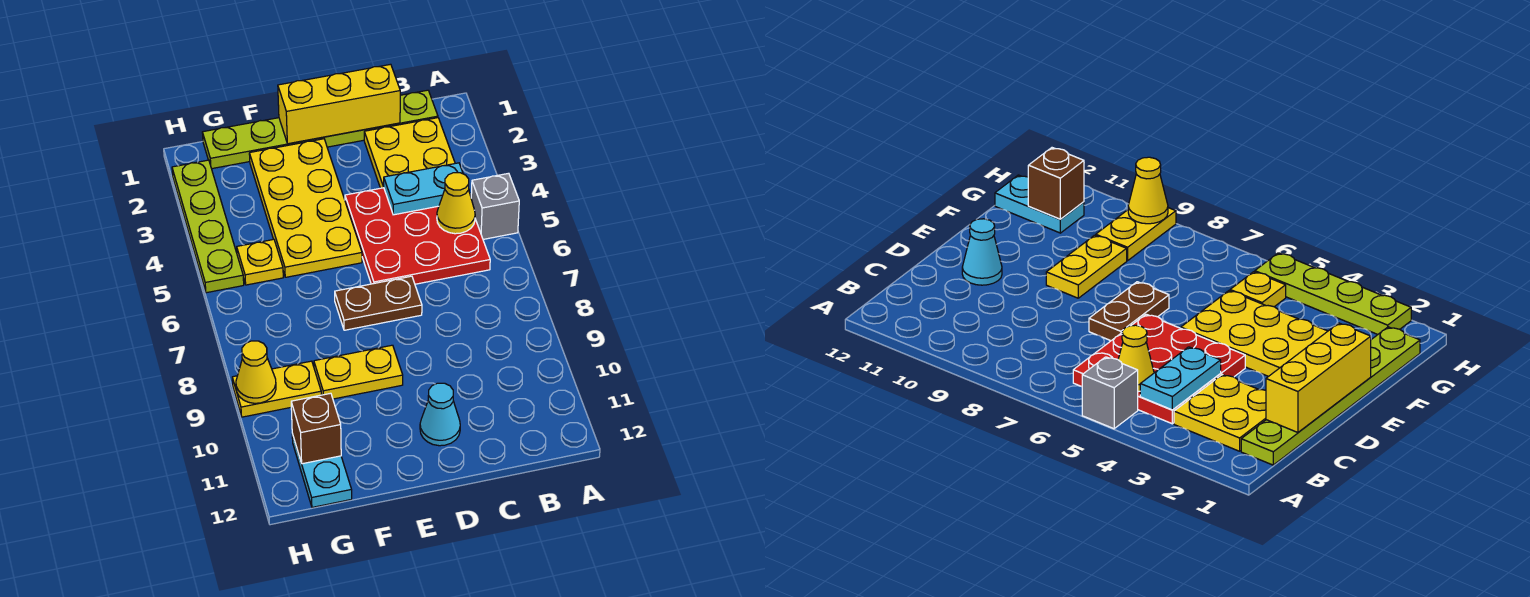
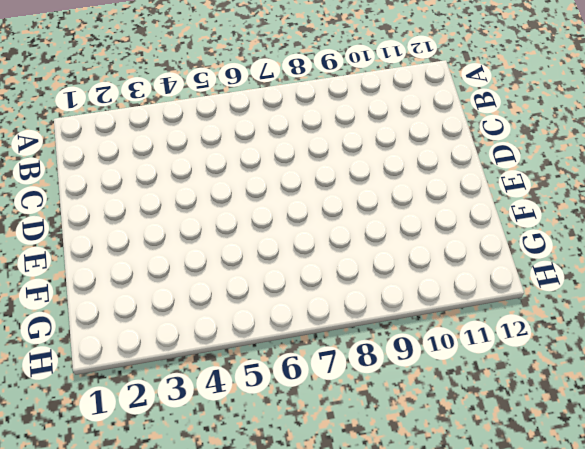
none -> grey 1x1 brick [471,173,519,239]
none -> lime 1x6 plate [202,90,438,169]
none -> yellow 2x2 plate [364,118,455,188]

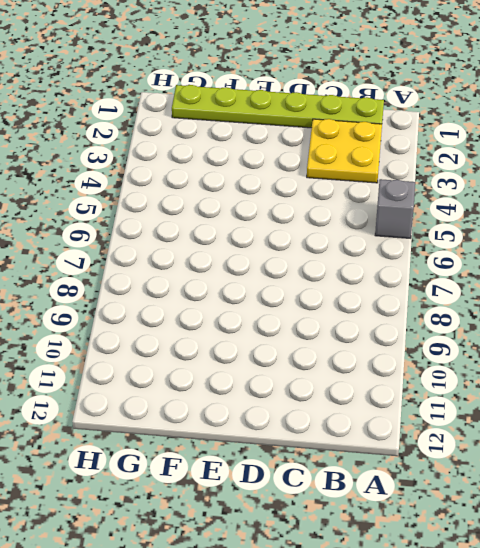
none -> red 3x3 plate [345,188,490,284]
none -> brown 1x2 plate [335,276,422,330]
none -> cyan 1x1 cone [420,383,460,446]

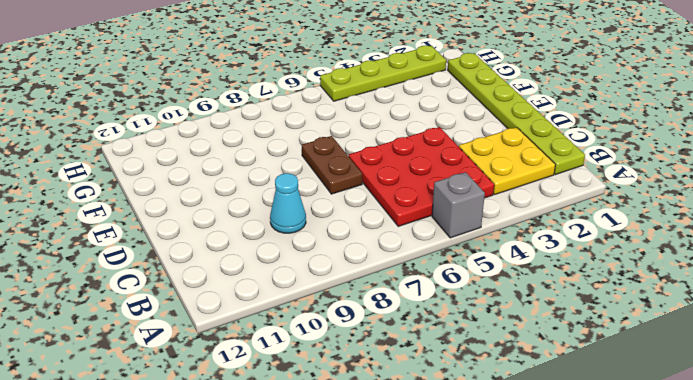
cyan 1x1 cone [270,173,306,233] -> cyan 1x1 cone moved to [420,383,460,446]
none -> yellow 2x4 plate [249,139,362,277]
none -> yellow 1x2 plate [314,345,403,399]
none -> yellow 1x1 plate [237,239,283,285]

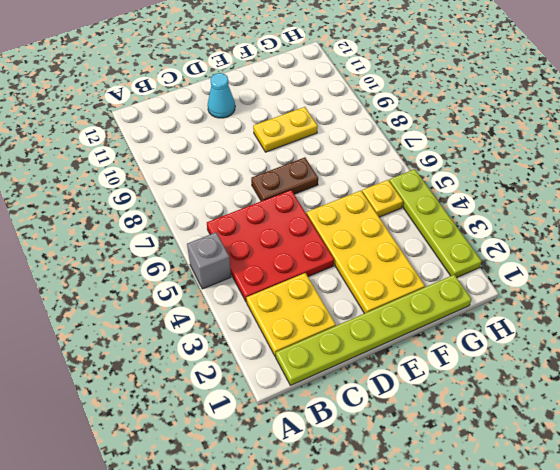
none -> yellow 1x2 plate [232,361,321,417]
none -> cyan 1x2 plate [292,434,352,507]
none -> cyan 1x2 plate [383,163,463,215]

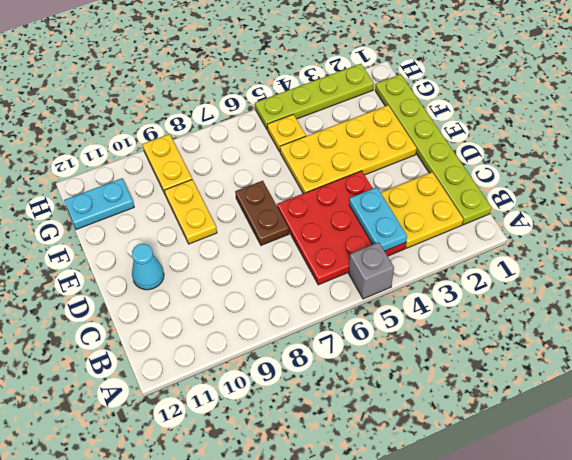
none -> yellow 1x1 cone [437,173,475,234]
none -> yellow 1x3 brick [278,64,400,144]
none -> brown 1x1 brick [291,393,341,464]

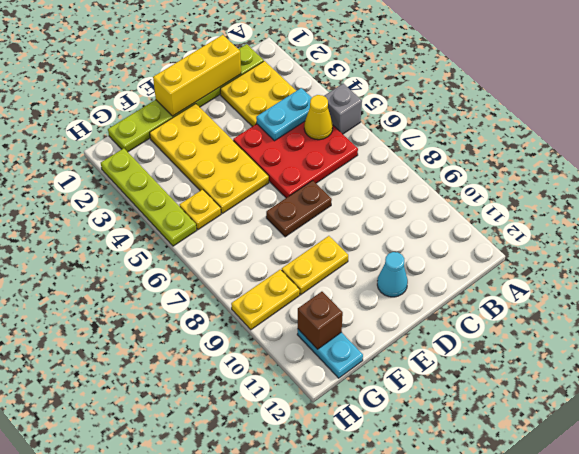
none -> yellow 1x1 cone [236,341,276,403]

